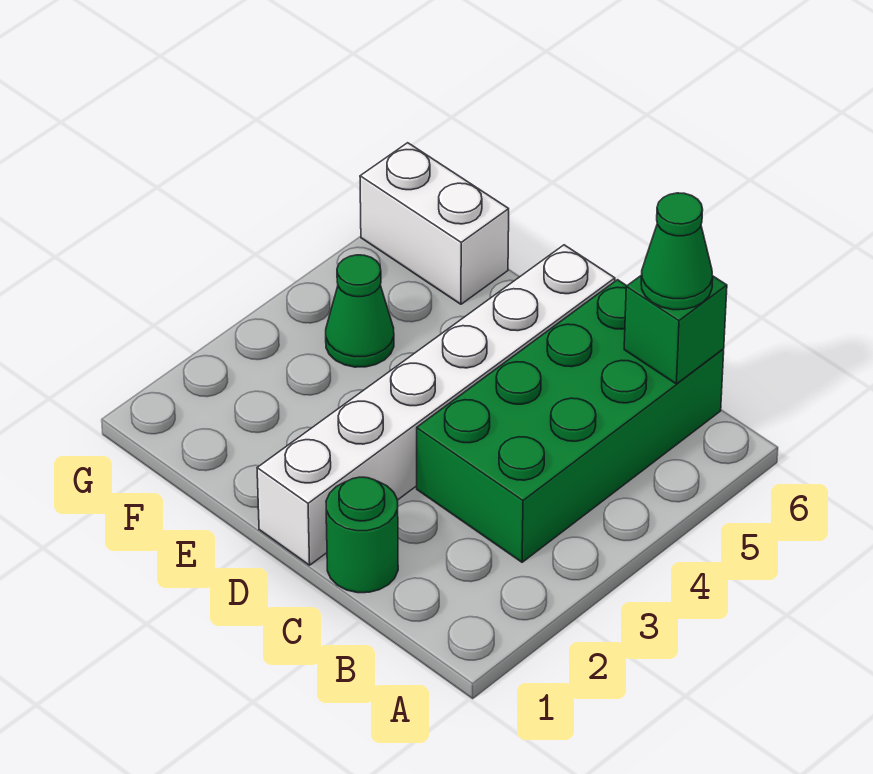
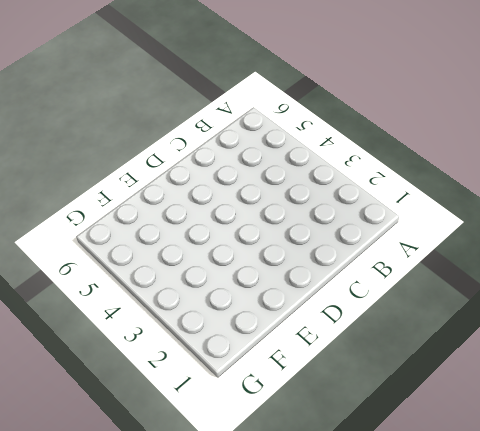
none -> green 2x4 brick [417,280,724,562]
none -> green 1x1 round brick [326,477,398,593]

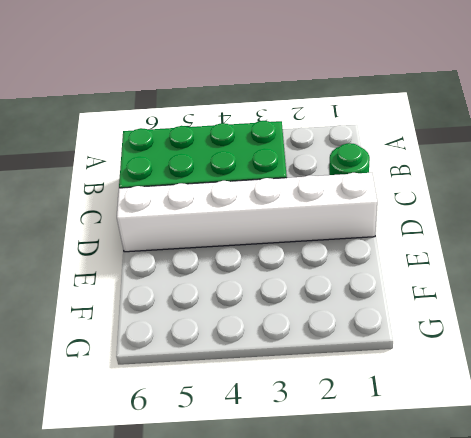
none -> green 1x1 cone [326,255,394,367]
none -> white 1x2 brick [360,143,509,304]

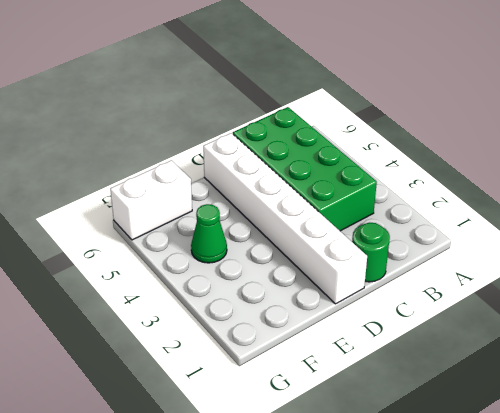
none -> green 1x1 brick [624,276,727,384]
none -> green 1x1 cone [641,193,713,310]

